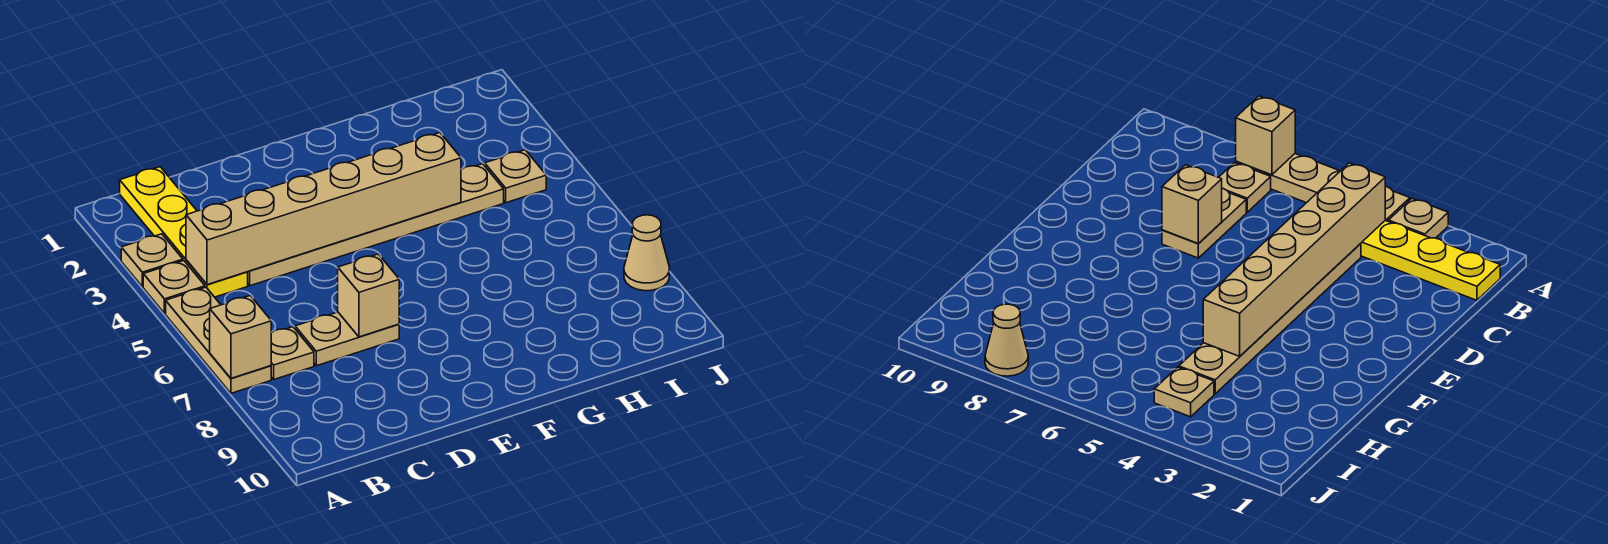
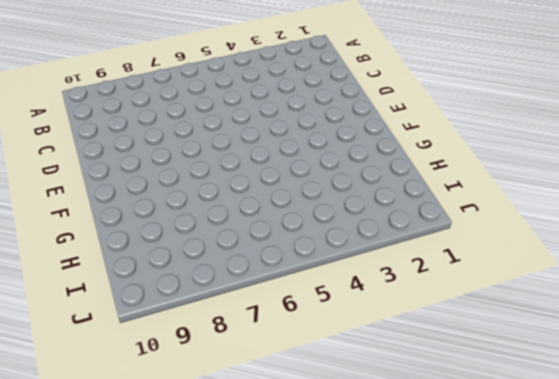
none -> tan 1x1 plate [121,234,183,287]
none -> tan 1x1 plate [143,261,205,313]
none -> tan 1x3 plate [166,287,271,393]

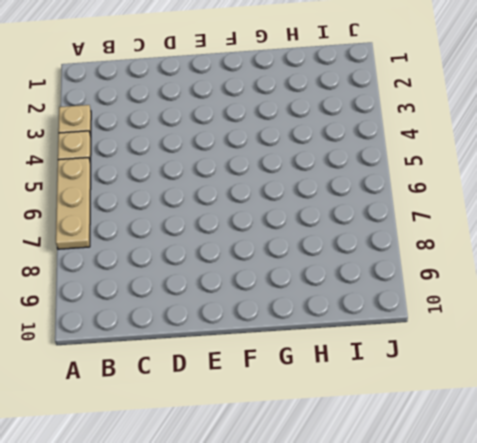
none -> yellow 1x4 plate [120,167,248,297]
none -> tan 1x1 plate [271,327,314,379]
none -> tan 1x6 plate [248,164,504,286]

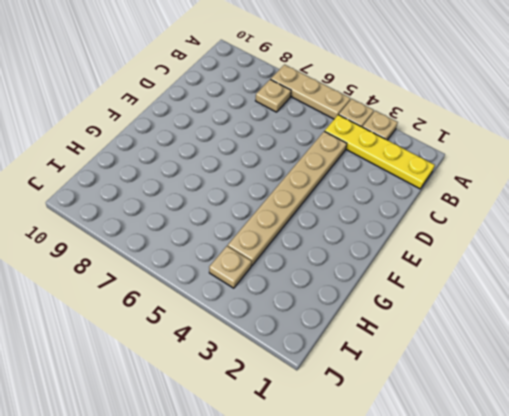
none -> tan 1x2 plate [295,312,399,366]
none -> tan 1x1 cone [624,215,669,291]
none -> tan 1x1 brick [210,296,271,378]

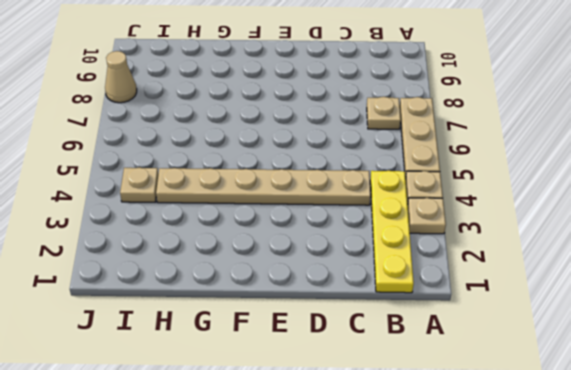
none -> tan 1x2 plate [295,312,399,366]
none -> tan 1x1 brick [210,296,271,378]
none -> tan 1x6 brick [186,133,461,285]

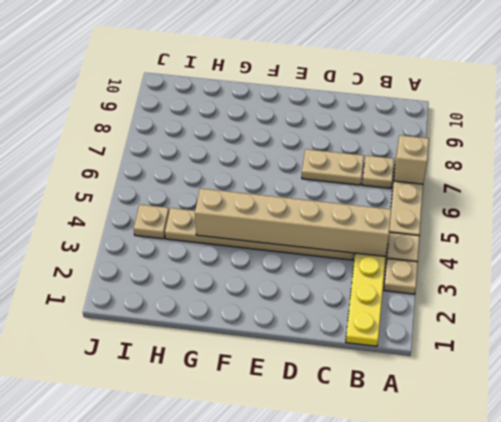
none -> tan 1x1 cone [624,215,669,291]
none -> tan 1x1 brick [338,254,399,337]

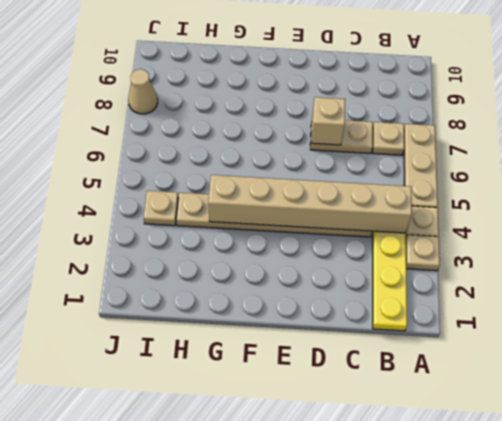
none -> tan 1x1 brick [210,296,271,378]

